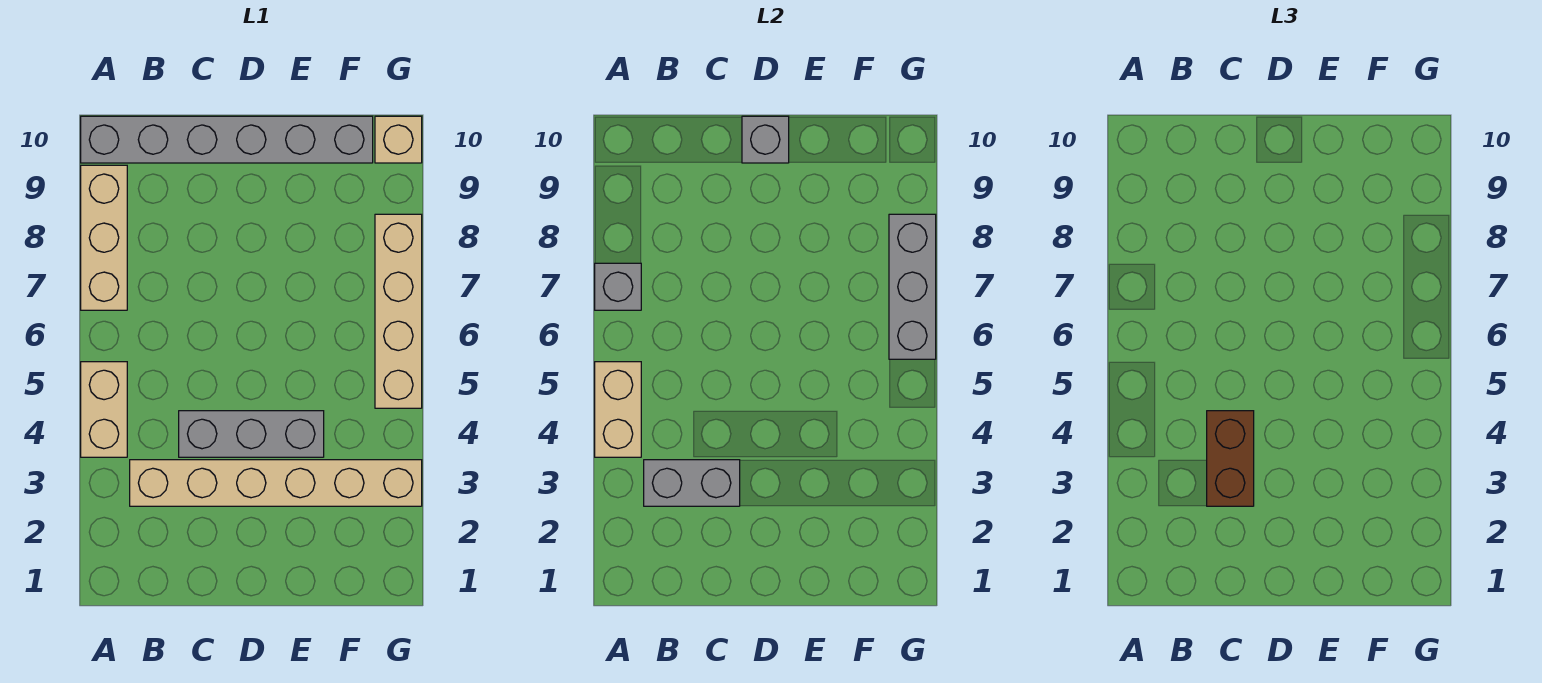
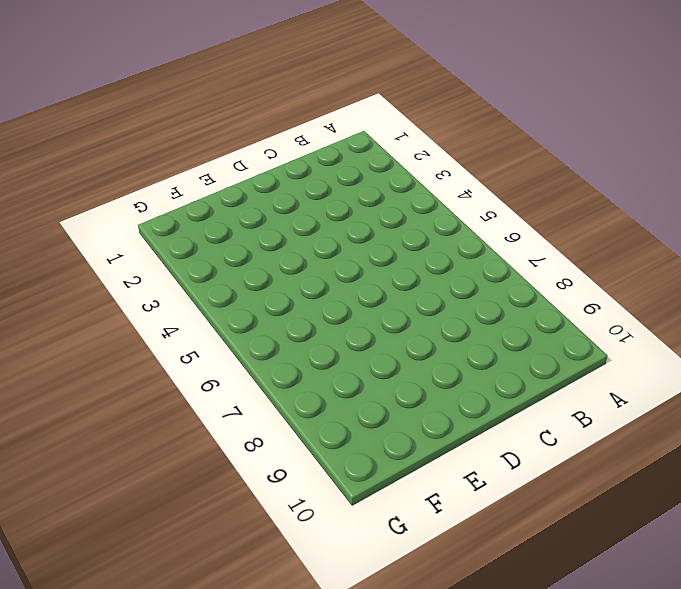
none -> tan 1x2 brick [81,362,127,457]
none -> tan 1x3 brick [81,165,127,310]
none -> grey 1x6 brick [81,116,373,163]

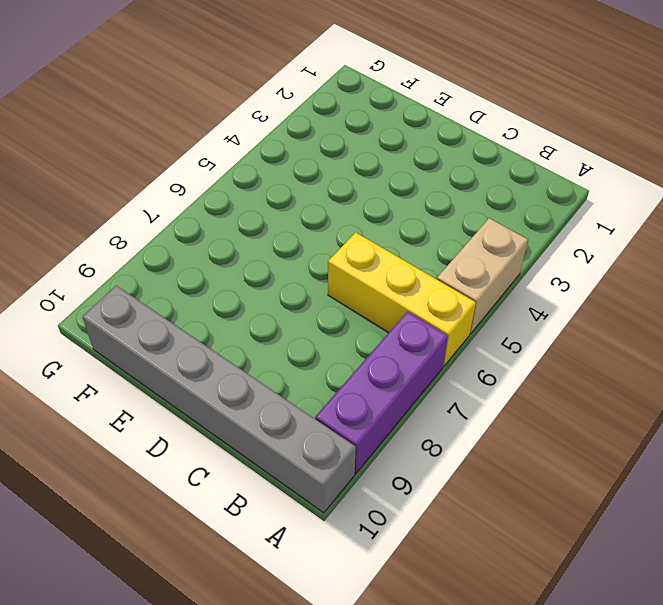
yellow 1x3 brick [328,233,476,366] -> none
purple 1x3 brick [315,312,448,474] -> tan 1x3 brick [81,165,127,310]
none -> tan 1x6 brick [130,460,422,506]
none -> grey 1x3 brick [179,411,324,457]
none -> tan 1x4 brick [375,214,422,408]

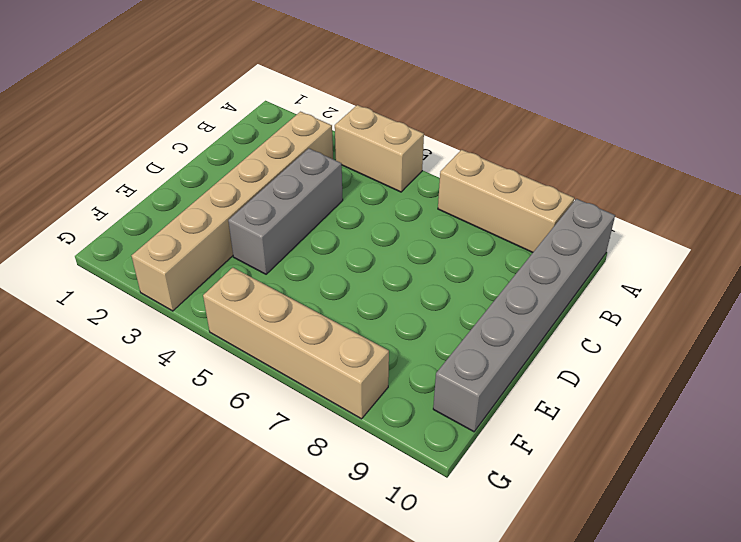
none -> tan 1x1 brick [375,116,422,163]
none -> tan 1x2 brick [595,362,641,457]
none -> grey 1x1 brick [595,263,641,310]

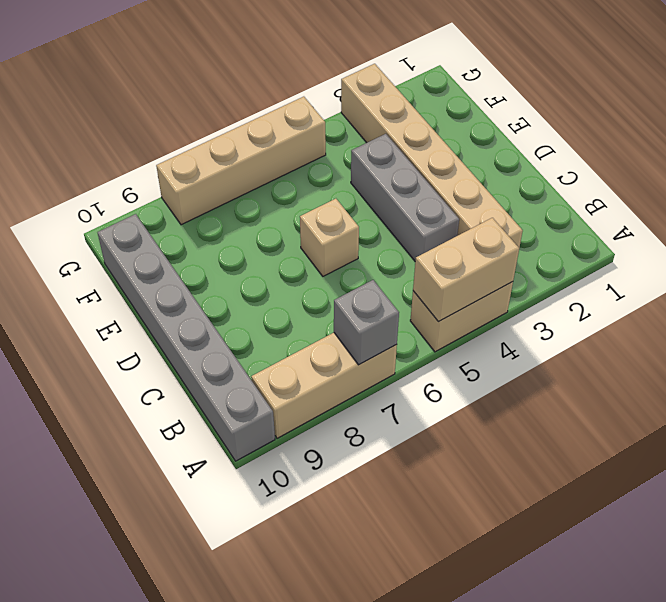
tan 1x1 brick [300,199,359,276] -> tan 1x1 brick moved to [375,116,422,163]
none -> grey 1x2 brick [644,460,740,506]
none -> grey 1x1 brick [742,116,789,163]
none -> grey 1x3 brick [889,214,936,359]

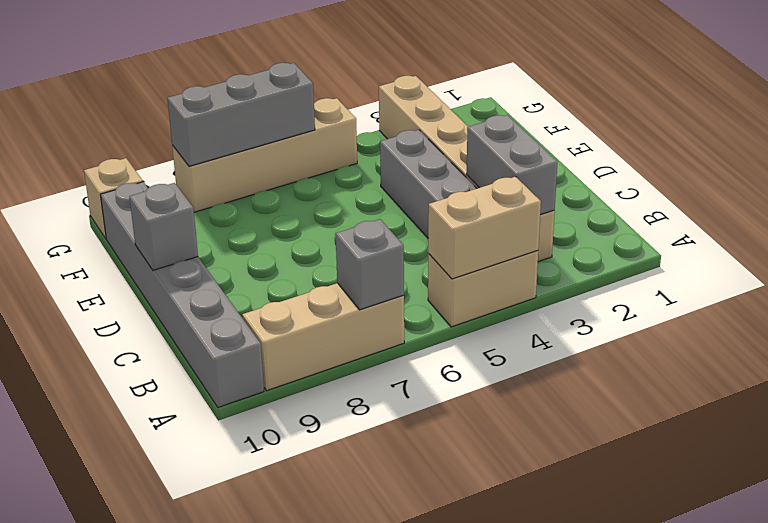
none -> brown 1x2 brick [1207,411,1254,506]

